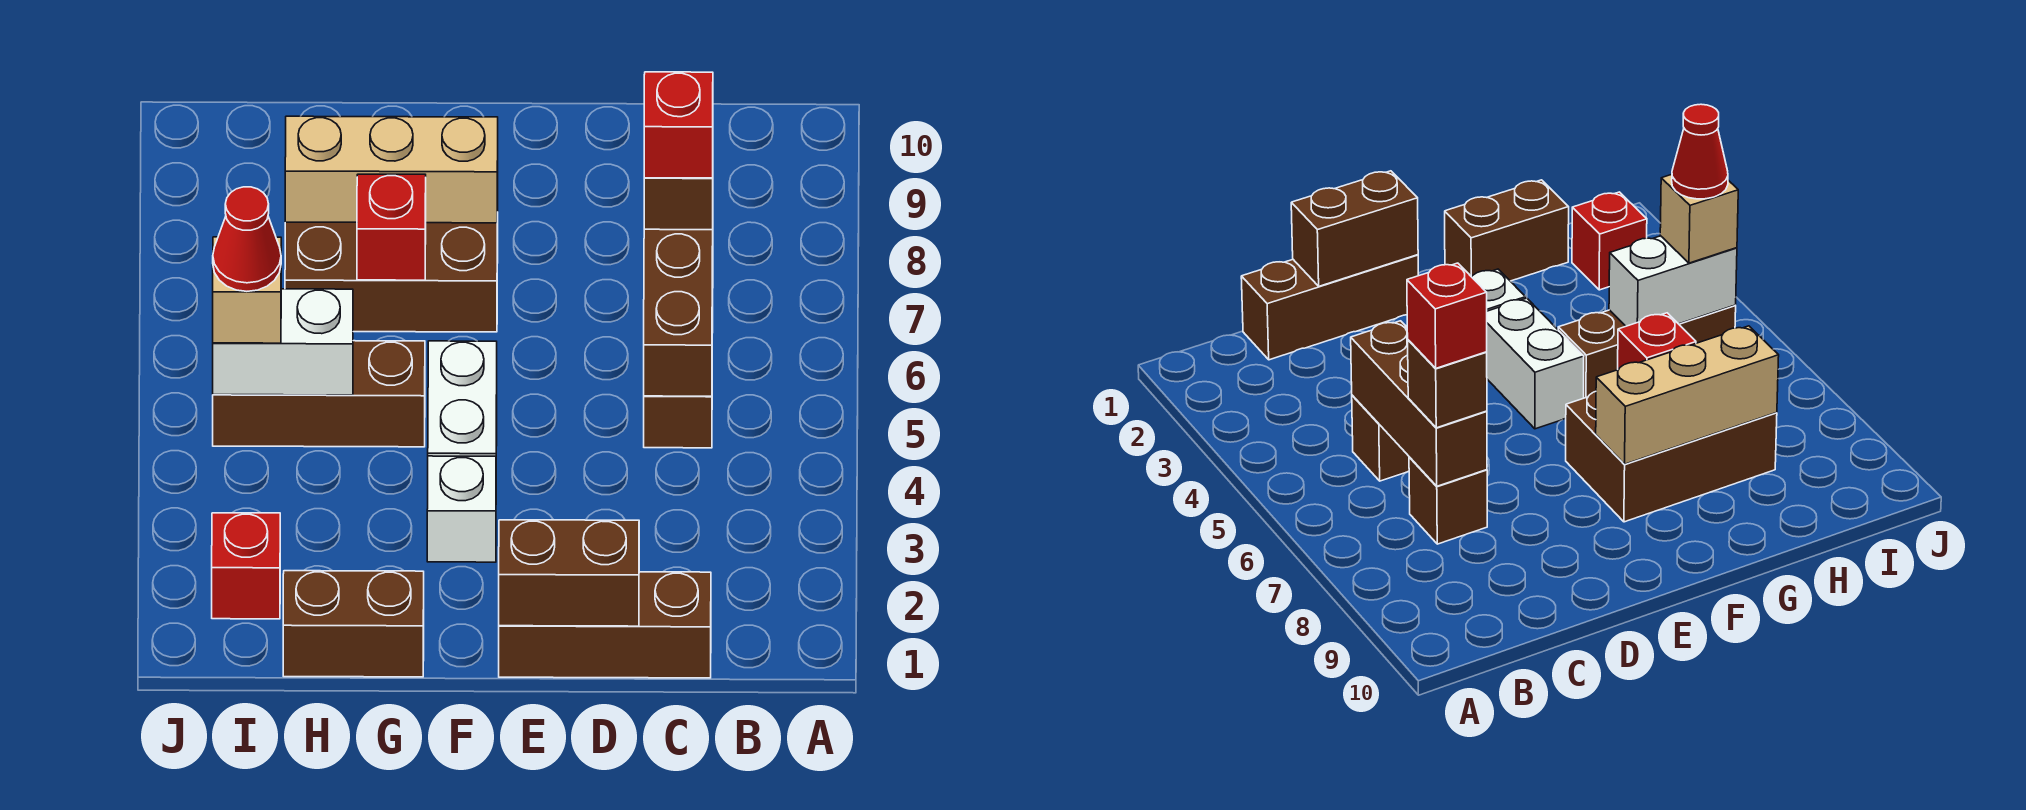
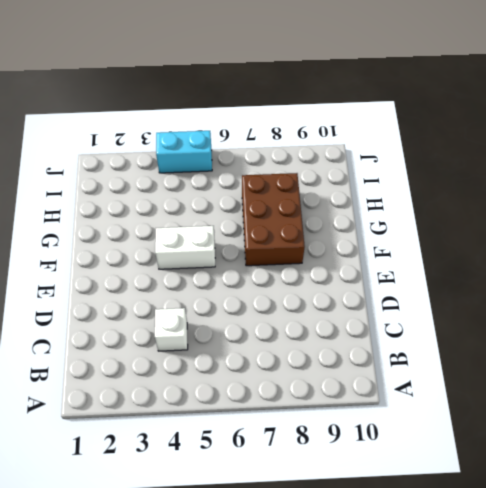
white 1x1 brick [155,308,188,351] -> white 1x1 brick moved to [427,456,496,562]
cyan 1x2 brick [156,131,212,173] -> none
none -> brown 1x3 brick [499,572,711,678]
none -> brown 1x1 brick [644,396,712,448]
none -> brown 1x1 brick [1409,457,1487,544]

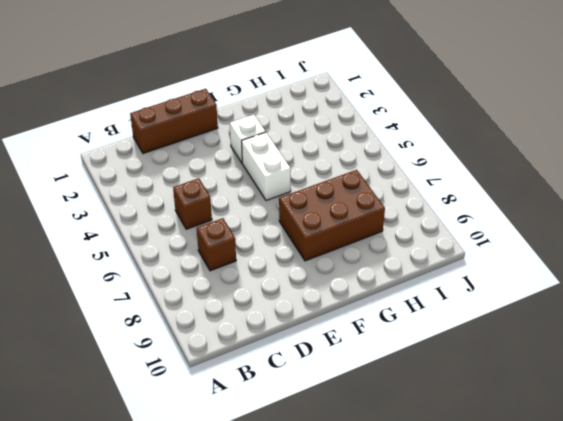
none -> brown 1x2 brick [283,571,424,677]
none -> brown 1x3 brick [213,341,425,447]
none -> red 1x1 brick [212,513,280,619]

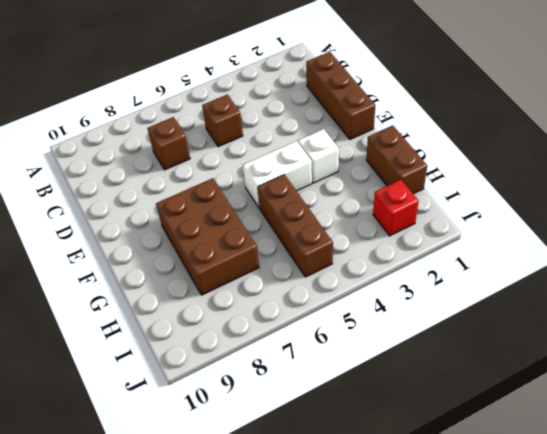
none -> brown 1x3 brick [644,229,713,396]
none -> brown 1x2 brick [499,520,639,626]
none -> tan 1x3 brick [285,116,498,223]

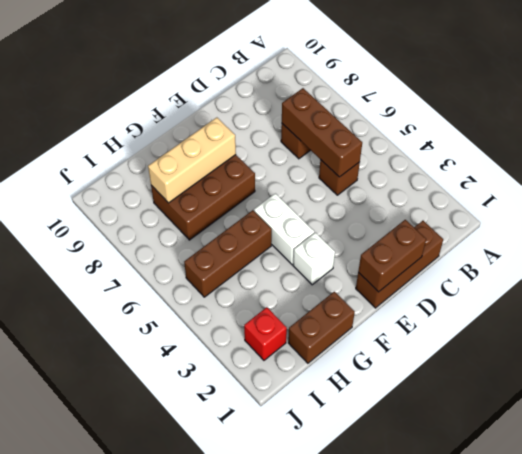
none -> red 1x1 brick [357,174,426,280]
none -> white 1x2 brick [213,289,353,395]
none -> brown 1x1 brick [644,178,713,230]

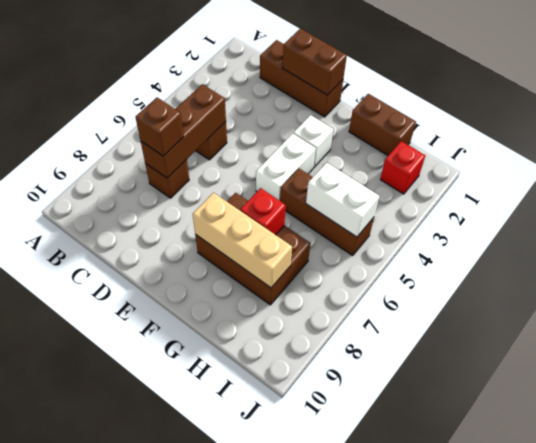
none -> tan 1x1 brick [213,237,281,343]
none -> red 1x1 brick [644,72,713,178]
none -> red 1x1 cone [213,187,281,291]

